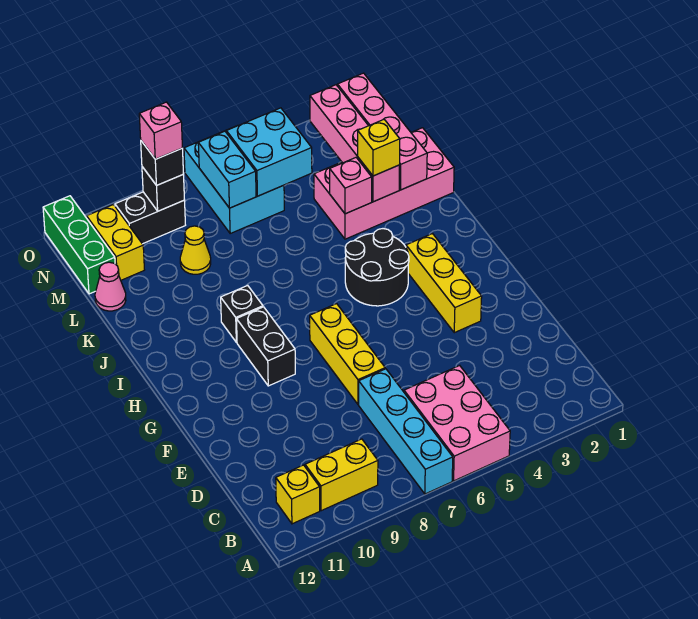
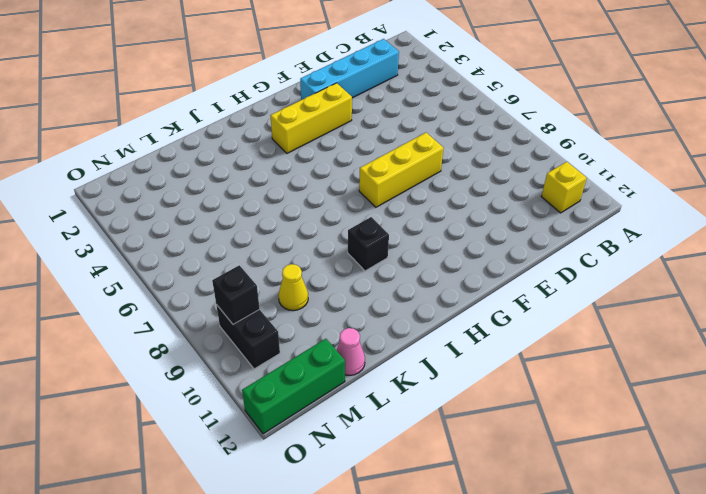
cyan 1x4 brick [300,39,399,100] -> cyan 1x4 brick moved to [359,369,453,494]
none -> pink 2x3 brick [404,365,510,481]
none -> yellow 1x2 brick [305,439,378,511]
none -> black 1x2 brick [237,307,295,386]

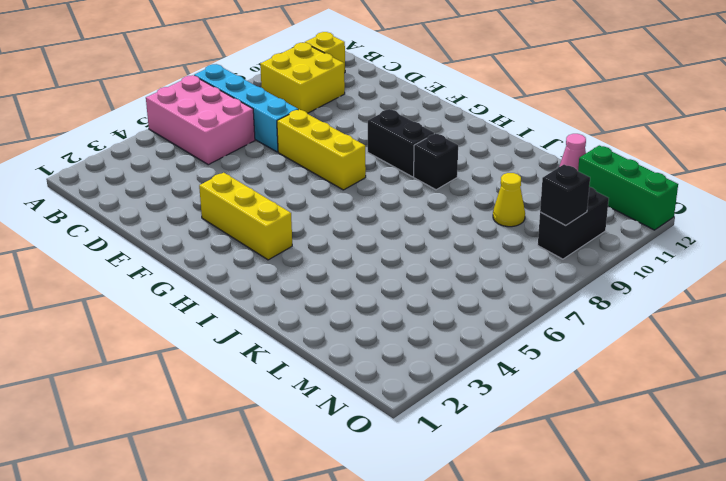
yellow 2x2 brick [260,43,345,113] -> yellow 1x2 brick [305,439,378,511]
none -> black 2x2 round brick [345,229,409,306]
none -> pink 2x4 brick [314,128,454,239]
none -> cyan 2x3 brick [184,125,284,233]

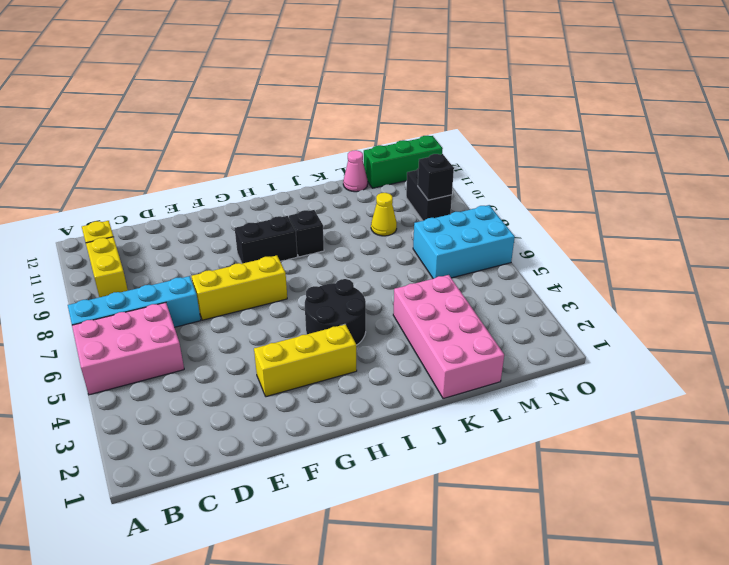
none -> yellow 1x2 brick [87,205,144,280]
none -> pink 1x4 brick [337,73,427,190]
none -> pink 1x4 brick [310,85,399,202]

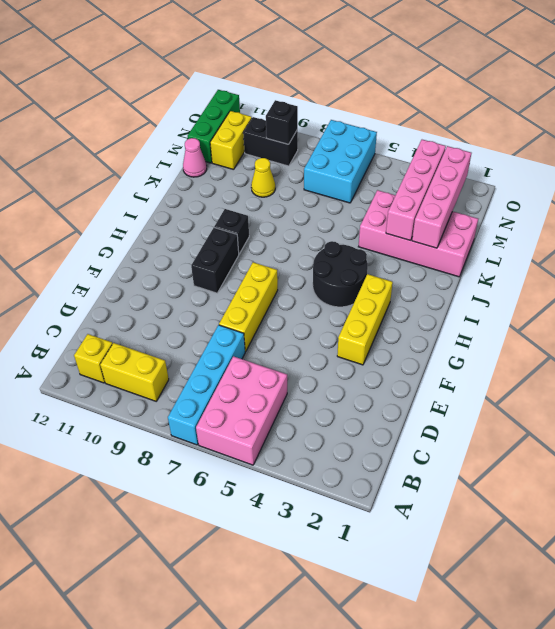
none -> pink 1x1 brick [330,158,372,214]
none -> cyan 2x2 brick [226,108,312,196]
none -> cyan 1x2 brick [198,131,256,208]

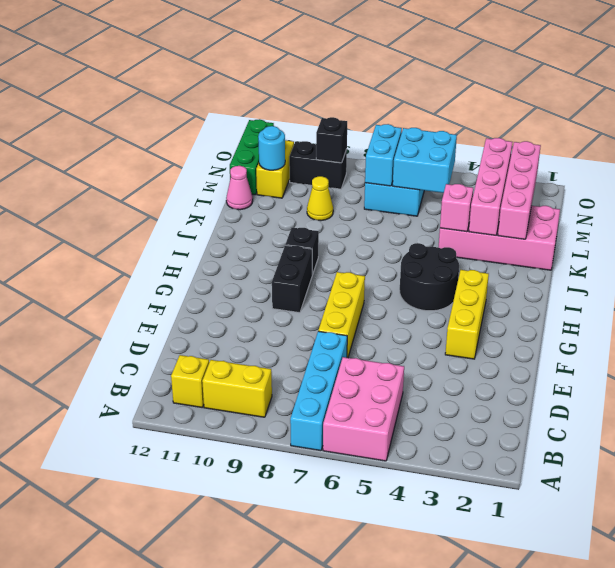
cyan 1x1 round brick [258,126,285,170] -> none
none -> yellow 1x1 brick [358,120,400,176]
none -> black 1x1 brick [141,141,183,186]
none -> pink 1x1 brick [139,102,182,159]

